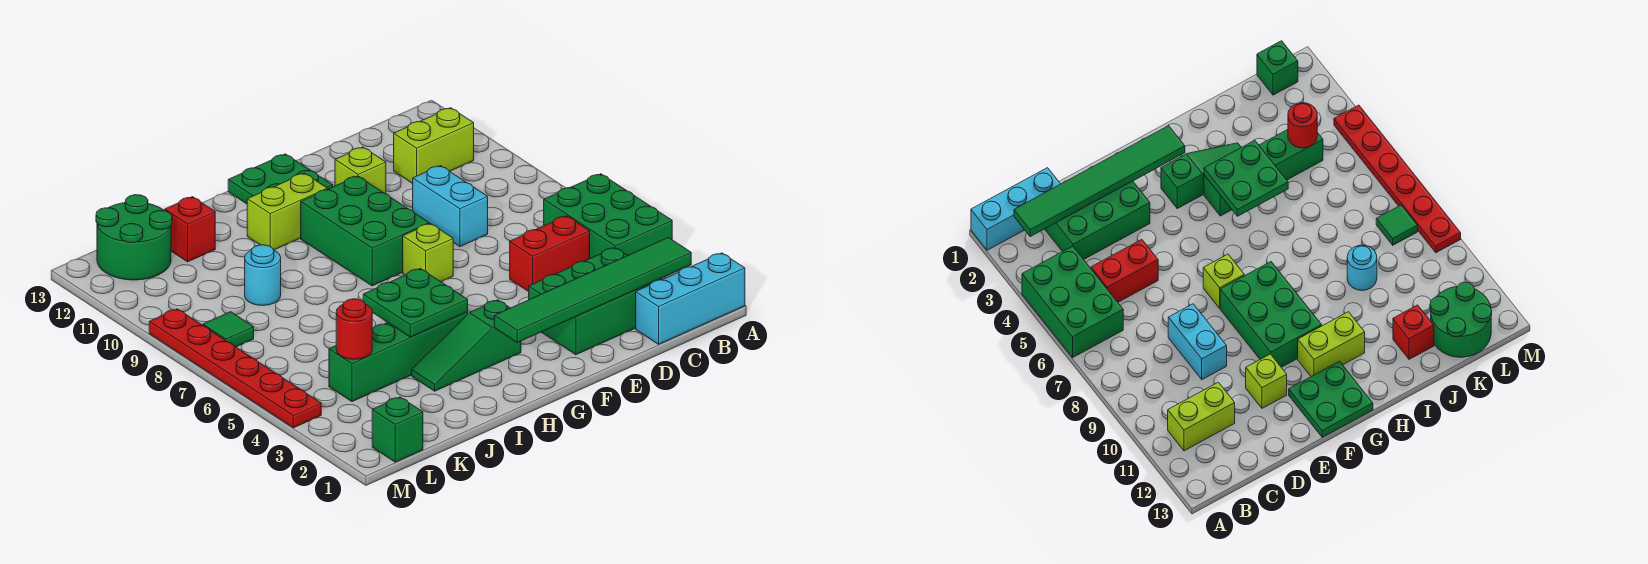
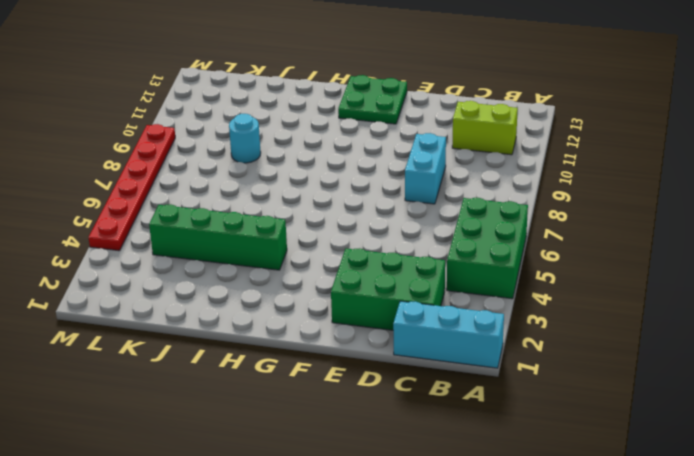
none -> red 1x2 brick [510,216,590,292]
none -> lime 1x1 brick [335,147,386,194]
none -> lime 1x1 brick [403,223,453,282]

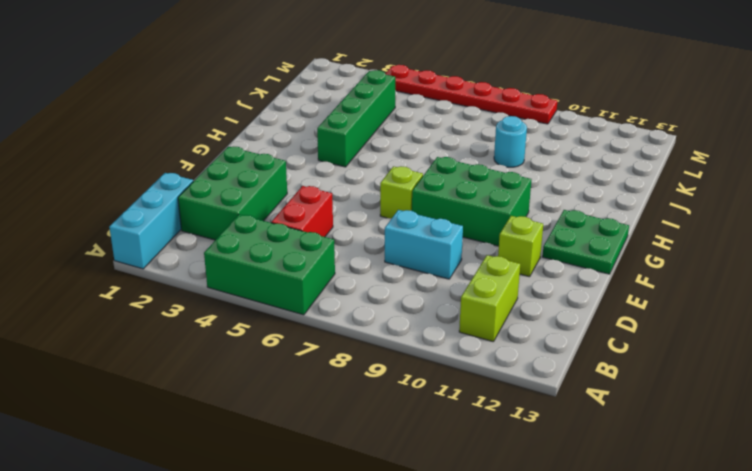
none -> green 1x3 slope [412,300,521,391]
none -> lime 1x2 brick [247,173,327,250]
none -> red 1x1 brick [165,197,215,262]

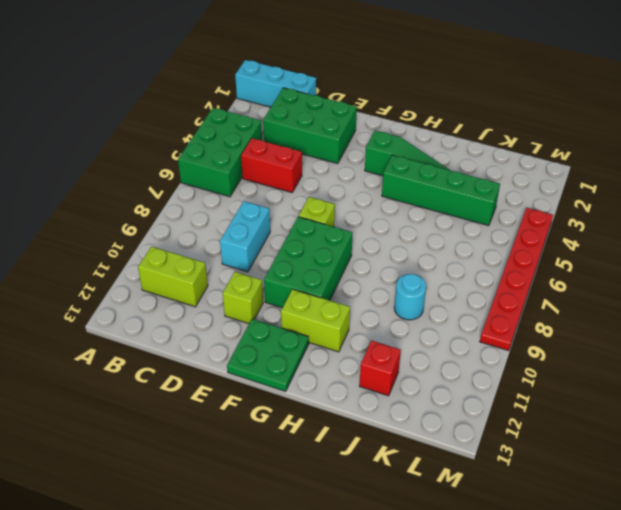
none -> green 2x2 round brick [96,195,172,280]
none -> green 1x1 brick [372,397,423,462]
none -> green 1x1 tile [203,312,254,347]

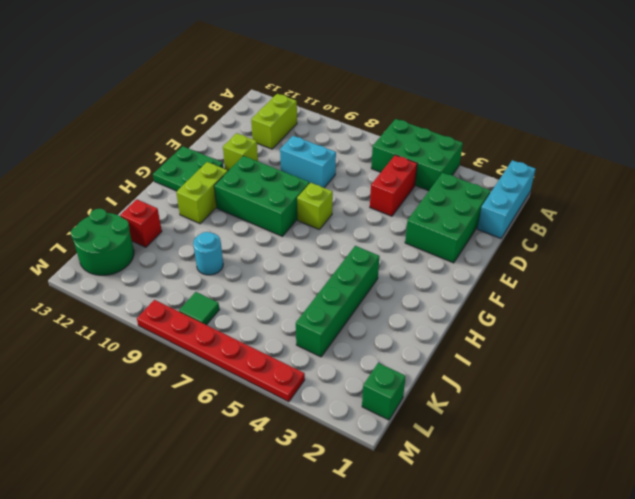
none -> green 1x3 slope [412,300,521,391]
none -> green 1x6 tile [494,237,691,343]
none -> green 2x2 plate [363,269,468,337]

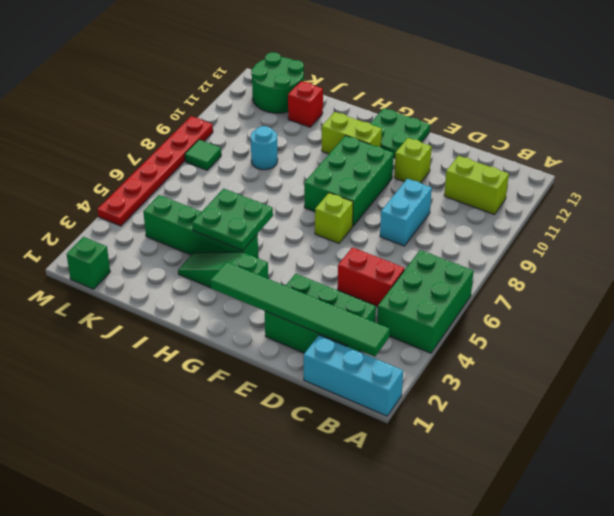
none -> red 1x1 round brick [336,299,372,359]

